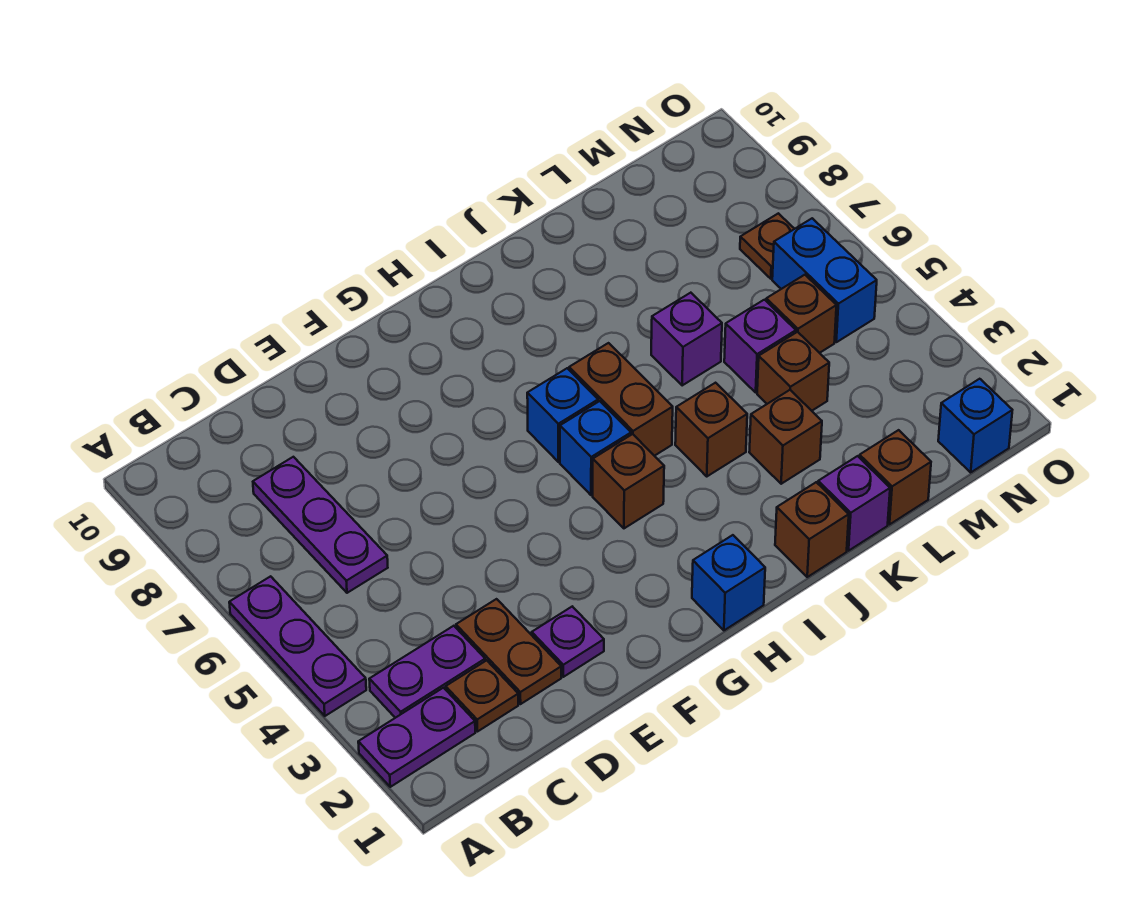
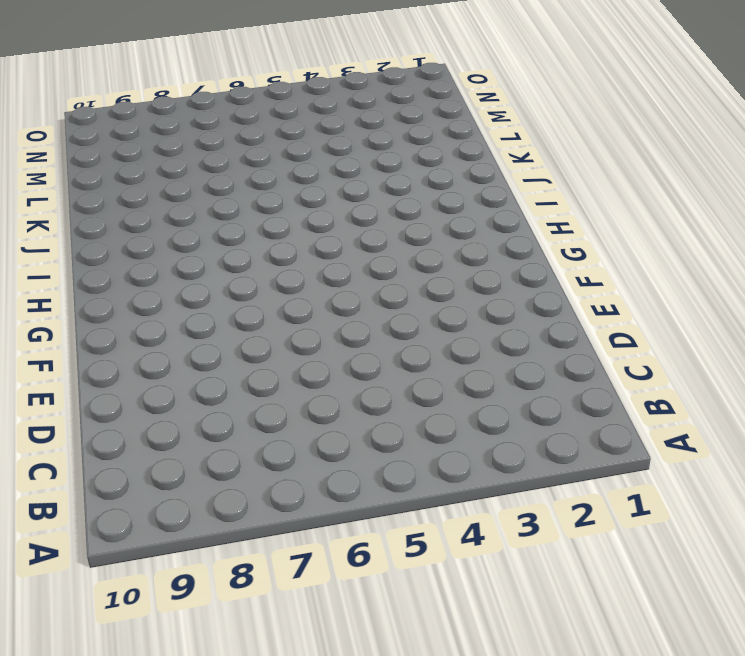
none -> purple 1x2 plate [358,688,475,787]
none -> purple 1x3 plate [229,576,366,716]
none -> purple 1x2 plate [369,626,485,718]

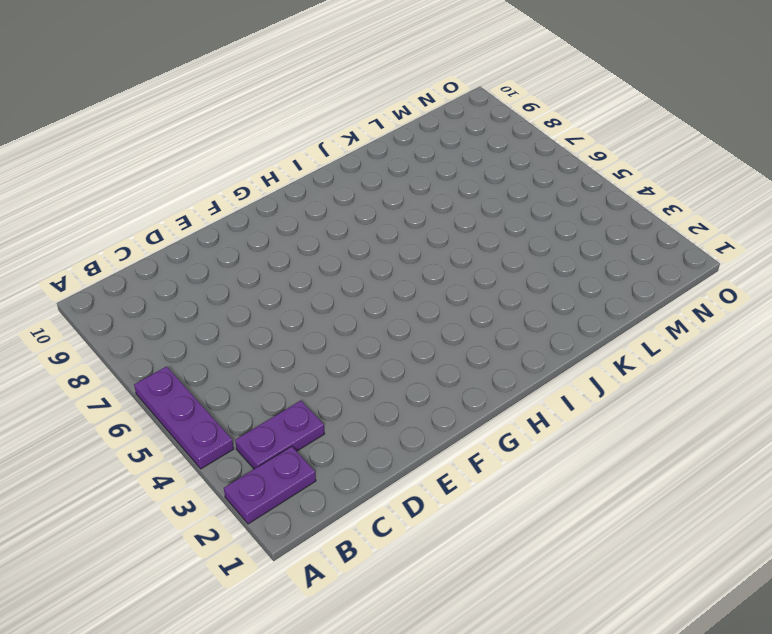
none -> brown 1x1 plate [446,660,518,732]
none -> purple 1x3 plate [253,457,388,593]
none -> brown 1x2 plate [456,599,561,704]

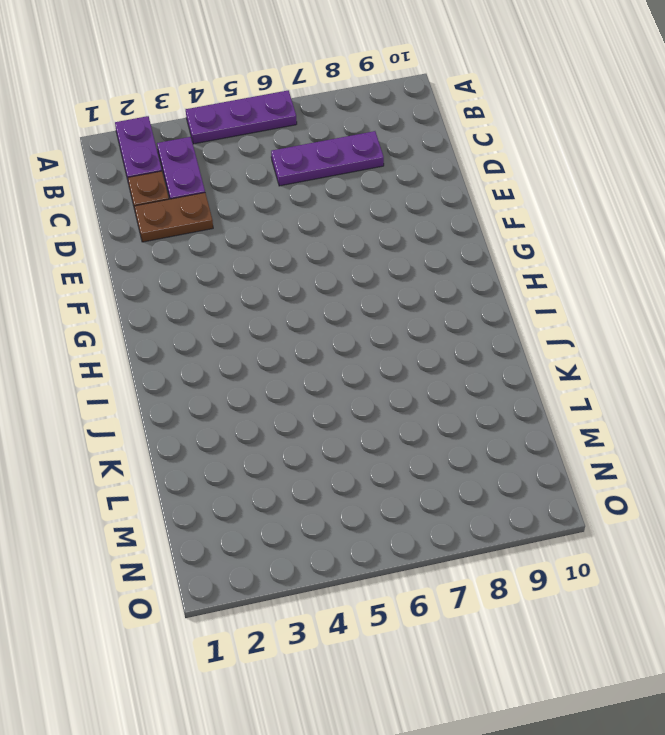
none -> purple 1x1 plate [532,607,604,677]
none -> blue 1x1 brick [692,535,765,630]
none -> brown 1x1 brick [593,434,664,528]

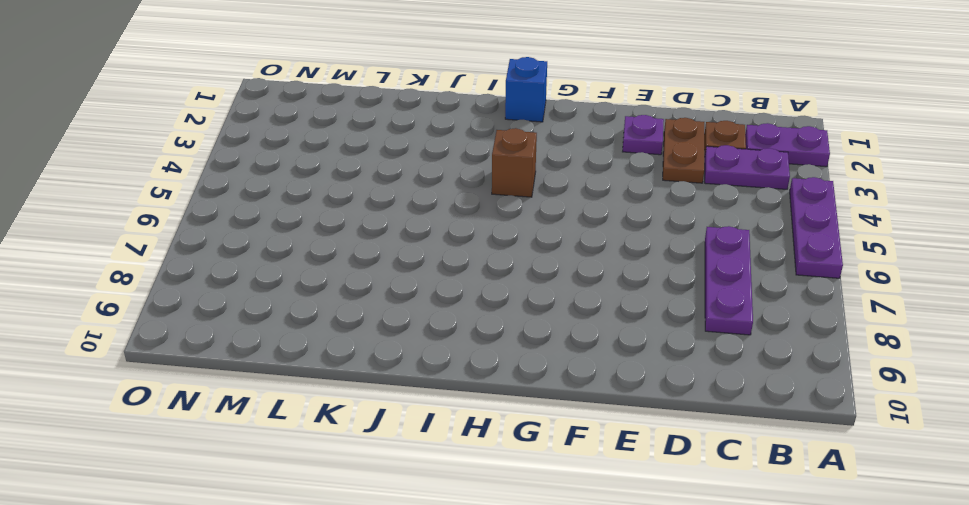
none -> blue 1x1 brick [560,401,631,495]
none -> blue 1x1 brick [527,368,598,462]
none -> brown 1x2 brick [569,343,673,456]

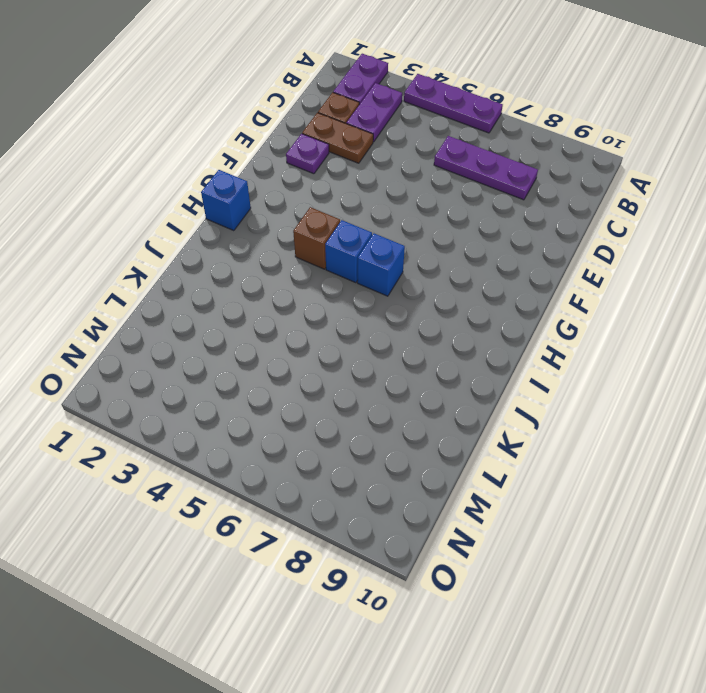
none -> brown 1x2 brick [569,343,673,456]
none -> brown 1x1 brick [775,482,849,577]
none -> brown 1x1 brick [675,383,747,476]

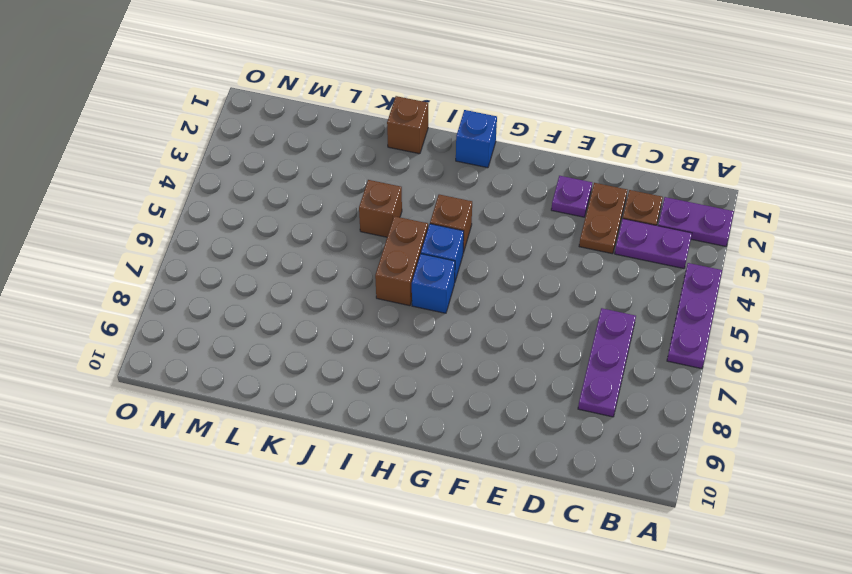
none -> purple 1x1 brick [818,456,890,551]
none -> brown 1x1 brick [749,390,822,484]
none -> purple 1x1 brick [651,293,722,386]

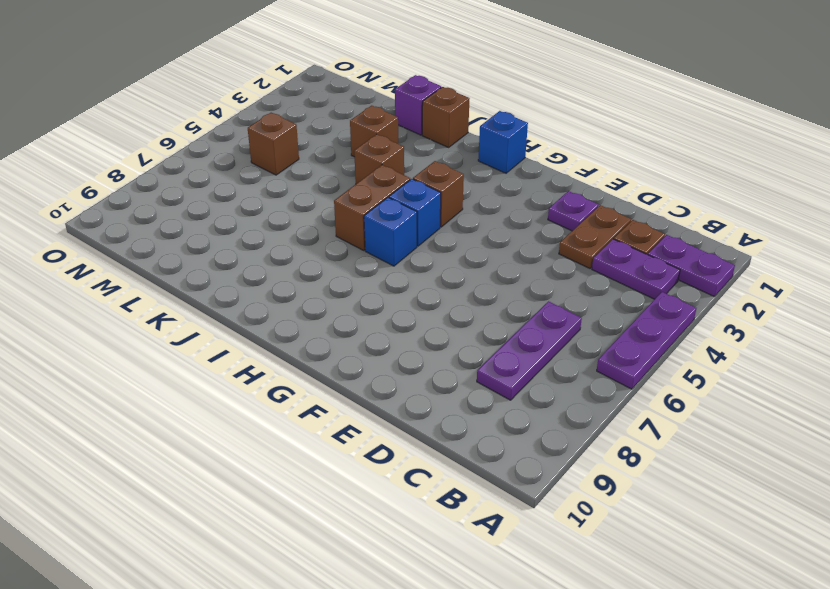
none -> purple 1x1 brick [651,293,722,386]
none -> brown 1x1 brick [859,430,931,524]
none -> brown 1x1 brick [757,332,829,411]

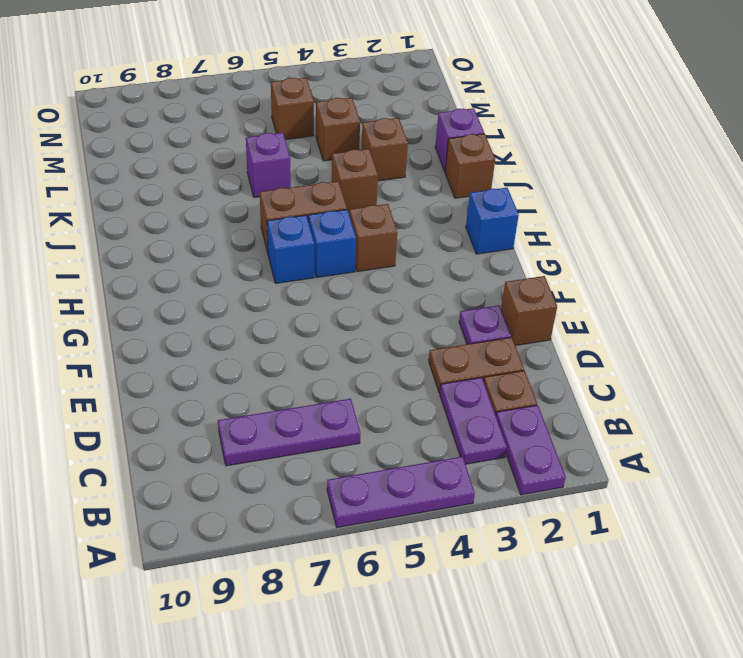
brown 1x1 brick [501,276,557,346] -> brown 1x1 brick moved to [859,430,931,524]
none -> purple 1x1 brick [724,300,796,392]
none -> blue 1x1 brick [938,379,1012,472]
none -> blue 1x2 brick [772,218,877,342]

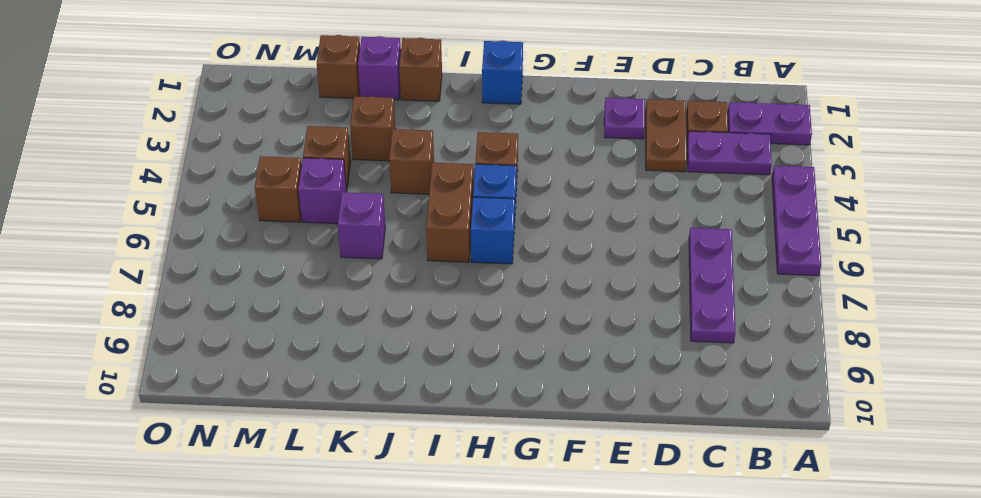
none -> blue 1x1 brick [938,379,1012,472]
none -> blue 1x2 brick [772,218,877,342]
none -> brown 1x1 plate [740,213,794,279]

